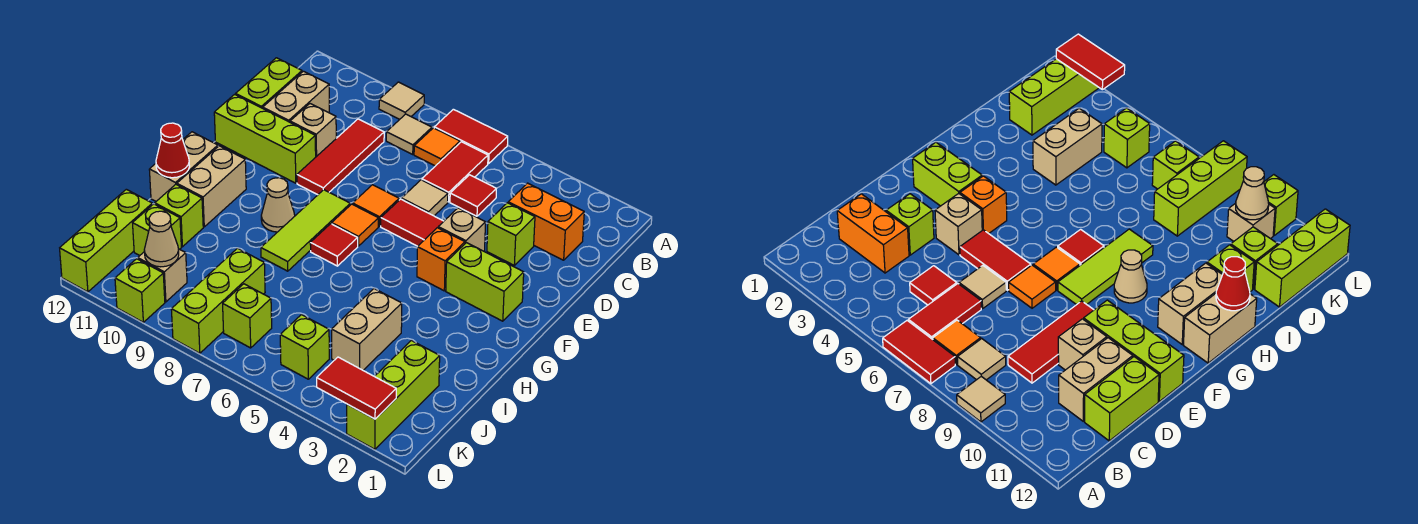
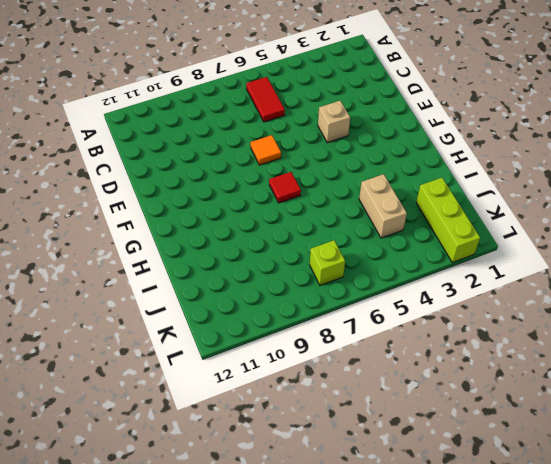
none -> red 1x2 tile [434,109,508,164]
none -> tan 1x1 tile [379,82,424,119]
none -> orange 1x1 tile [414,128,460,166]
none -> tan 1x1 tile [386,114,432,154]

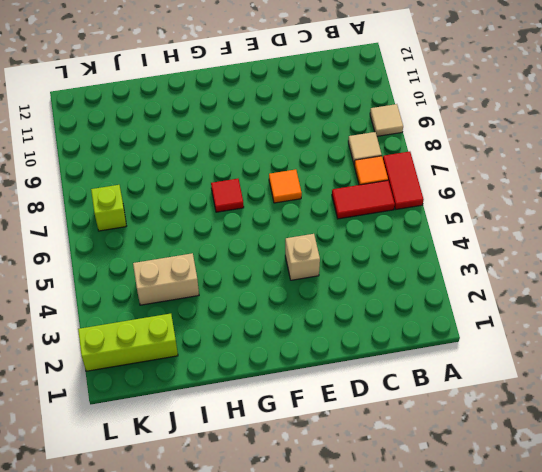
none -> orange 1x2 brick [508,183,584,260]
none -> red 1x1 tile [450,175,496,216]
none -> red 1x3 tile [297,119,384,195]
none -> tan 1x2 brick [263,71,329,122]

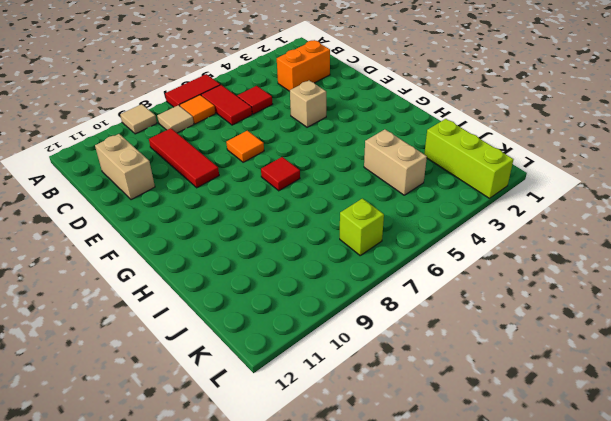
none -> lime 1x2 brick [236,58,302,108]
none -> lime 1x1 brick [487,203,535,265]
none -> tan 1x1 tile [402,180,448,216]
none -> tan 1x1 brick [290,104,336,157]

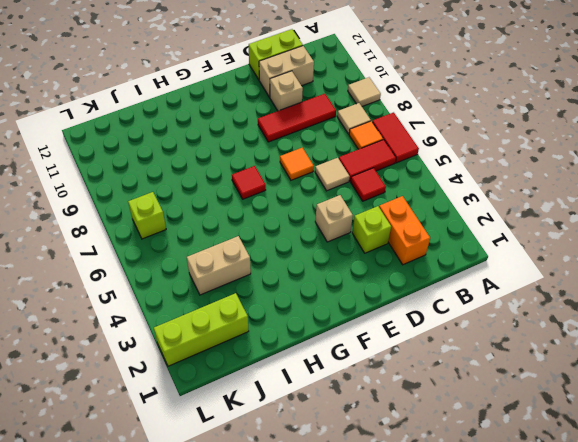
none -> red 1x2 tile [381,199,444,246]
none -> lime 1x3 brick [214,94,316,183]
none -> lime 1x2 brick [446,243,524,321]
none -> orange 1x1 brick [417,228,465,291]

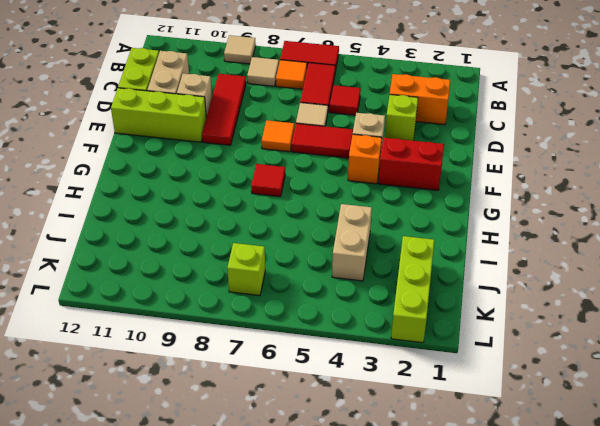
red 1x2 brick [379,138,444,190] -> lime 1x2 brick [446,243,524,321]
none -> orange 1x1 tile [332,204,378,246]
none -> lime 1x3 tile [261,190,350,271]
none -> tan 1x1 cone [261,178,295,232]
none -> tan 1x2 brick [177,146,246,227]

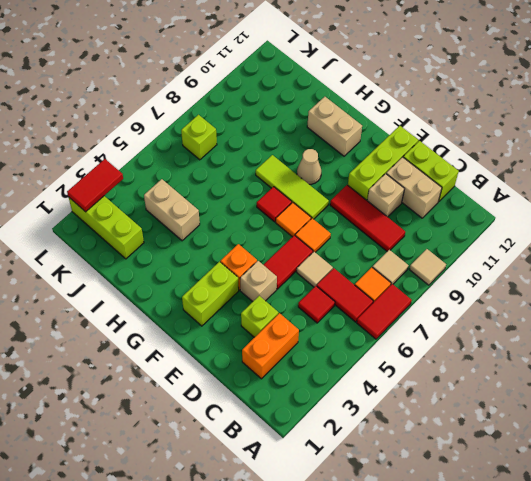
none -> tan 1x2 brick [149,132,218,201]
none -> lime 1x1 brick [155,184,203,247]
none -> lime 1x3 brick [171,248,265,353]
none -> lime 1x1 brick [133,204,181,256]

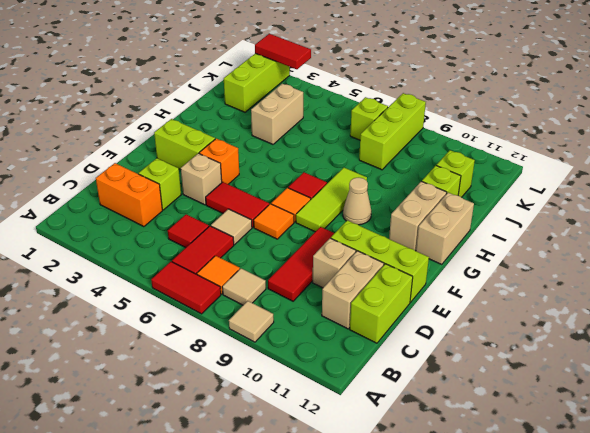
none -> lime 1x3 brick [60,189,152,292]
none -> lime 1x1 brick [280,315,329,379]
none -> tan 1x1 brick [138,249,187,302]
none -> lime 1x1 brick [115,259,165,322]

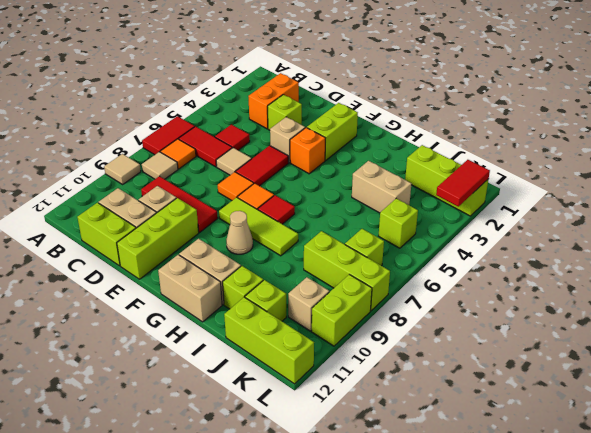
lime 1x2 brick [312,274,372,346] -> lime 1x1 brick [115,259,165,322]
none -> red 1x1 cone [156,123,189,178]
none -> tan 1x1 cone [144,211,179,267]

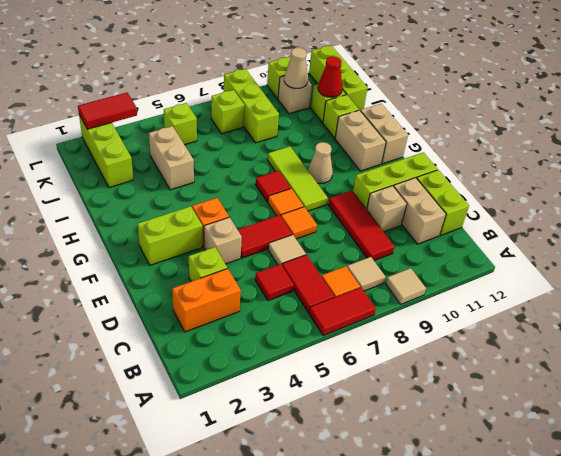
red 1x1 cone [318,56,342,97] -> red 1x1 cone moved to [156,123,189,178]

